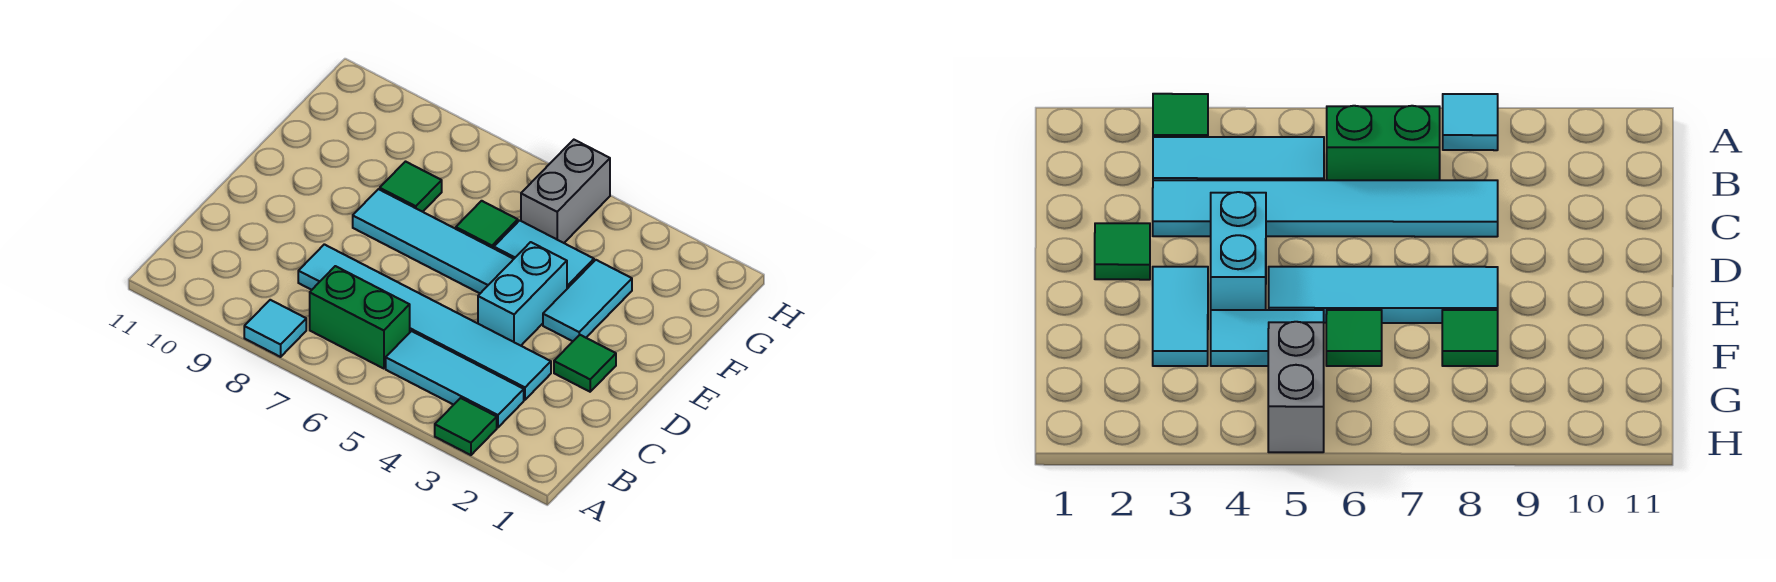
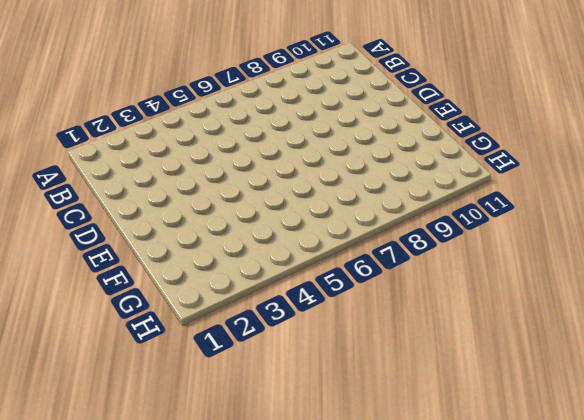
none -> green 1x1 tile [435,398,497,455]
none -> cyan 1x1 tile [244,300,306,357]
none -> cyan 1x3 tile [386,331,524,427]

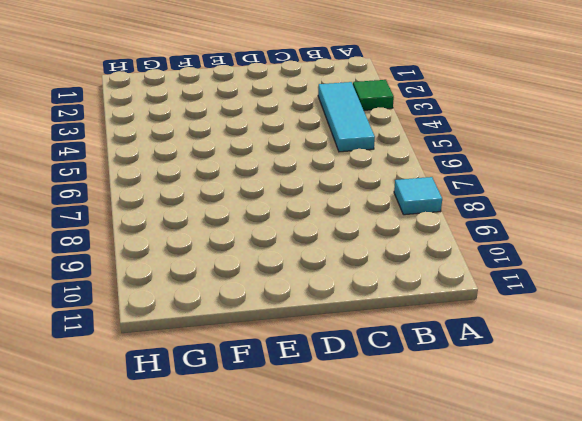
none -> green 1x2 brick [310,266,410,369]
none -> cyan 1x6 tile [298,244,551,400]
none -> green 1x1 tile [554,335,616,392]

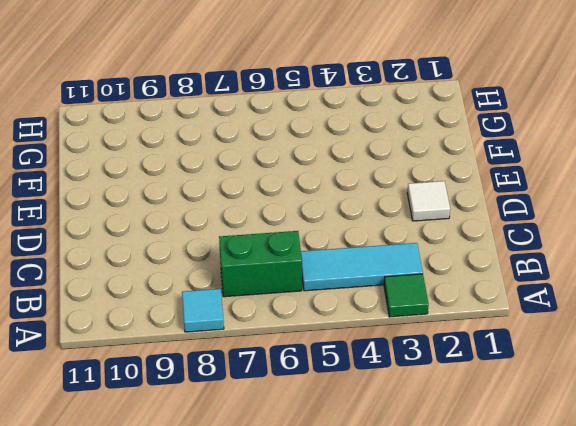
white 1x1 tile [407,181,450,221] -> green 1x1 tile [554,335,616,392]
none -> cyan 1x6 tile [298,244,551,400]
none -> cyan 1x2 brick [478,242,567,346]
none -> cyan 1x2 tile [543,260,632,341]

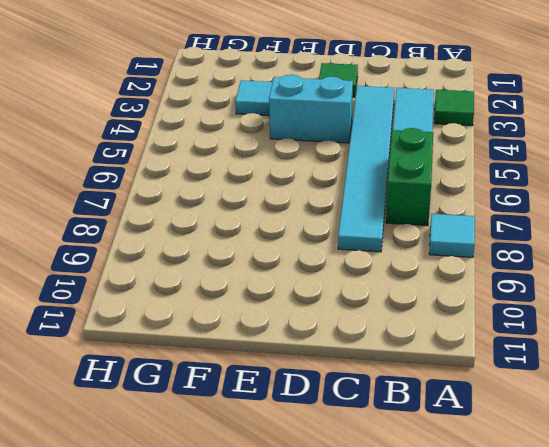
none -> cyan 1x4 tile [353,189,513,293]
none -> cyan 1x2 tile [494,220,594,289]
none -> green 1x1 tile [456,201,518,248]

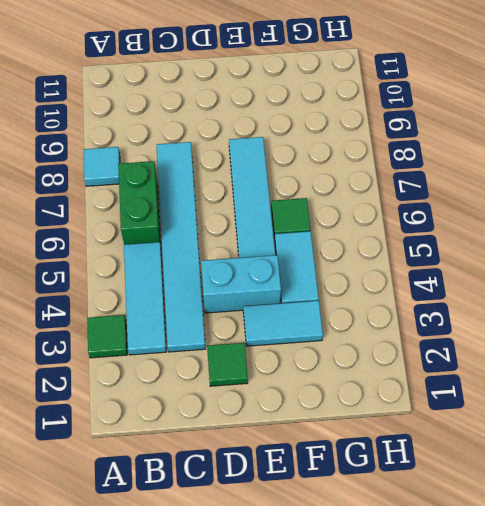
none -> green 1x1 tile [380,162,442,212]
none -> grey 1x2 brick [521,140,610,243]

